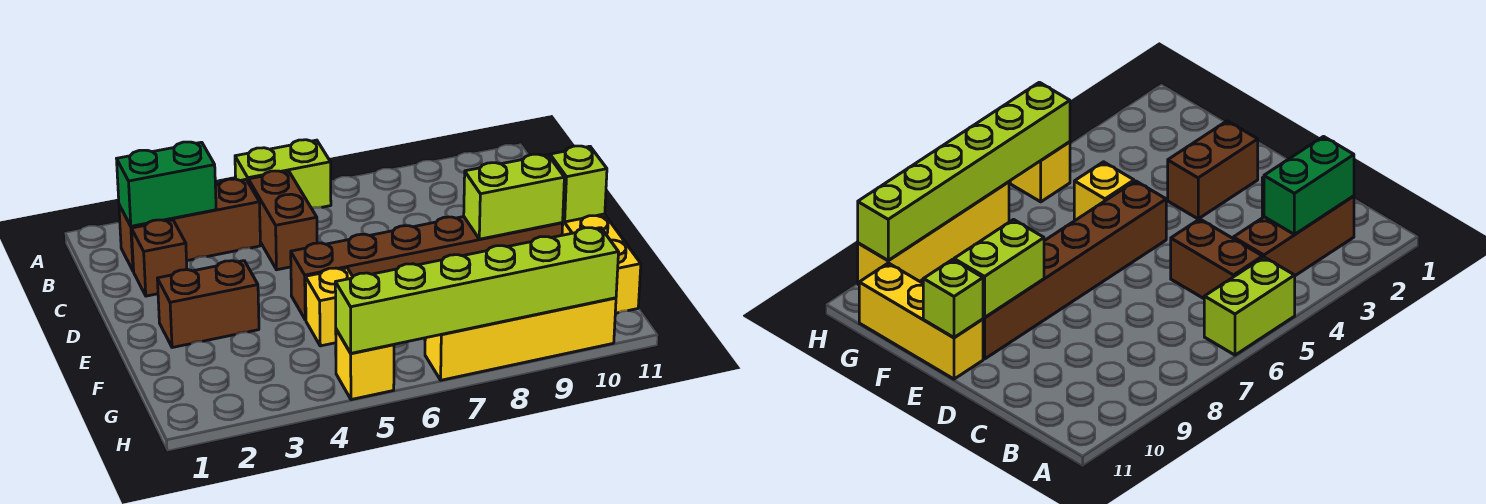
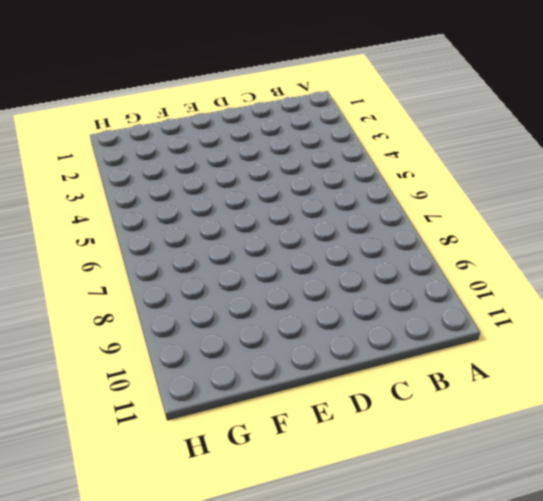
none -> lime 1x2 brick [235,140,331,208]
none -> brown 1x3 brick [119,179,261,271]
none -> brown 1x2 brick [248,171,317,270]

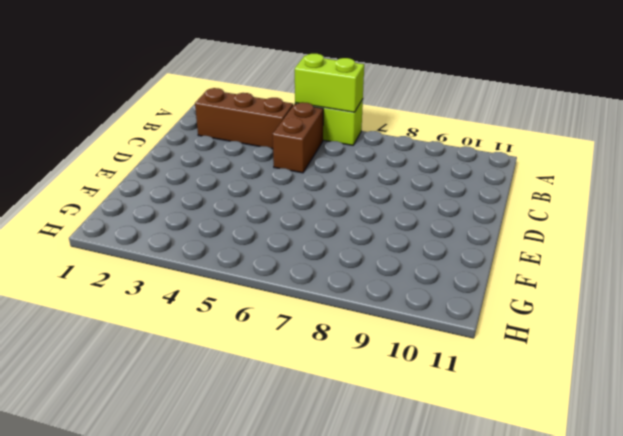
lime 1x2 brick [295,54,364,112] -> lime 1x2 brick moved to [464,154,564,239]
none -> brown 1x1 brick [131,220,187,296]
none -> brown 1x2 brick [157,261,259,348]
none -> brown 1x6 brick [291,217,563,320]

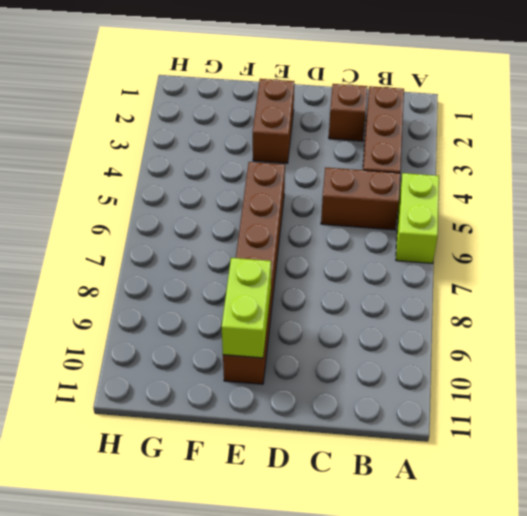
none -> yellow 1x3 brick [562,214,641,313]
none -> yellow 1x1 brick [305,268,353,346]
none -> yellow 1x1 brick [336,329,394,400]

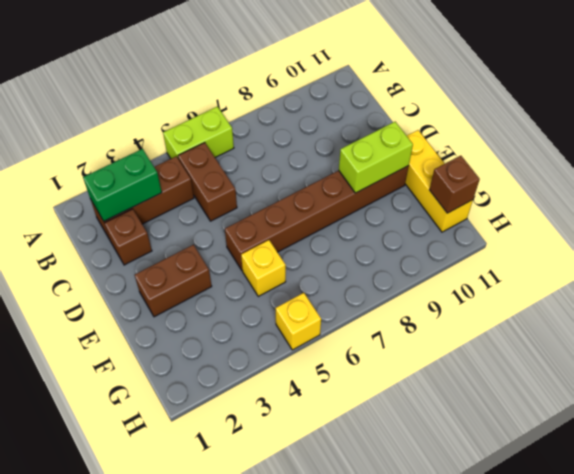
brown 1x1 brick [429,156,480,213] -> none
none -> yellow 1x4 brick [425,298,616,380]
none -> lime 1x1 brick [550,146,607,222]
none -> lime 1x6 brick [335,228,618,353]

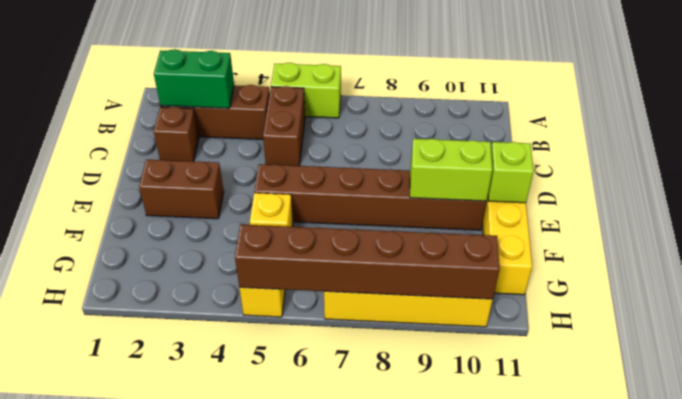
brown 1x6 brick [235,224,500,299] -> lime 1x6 brick [335,228,618,353]

